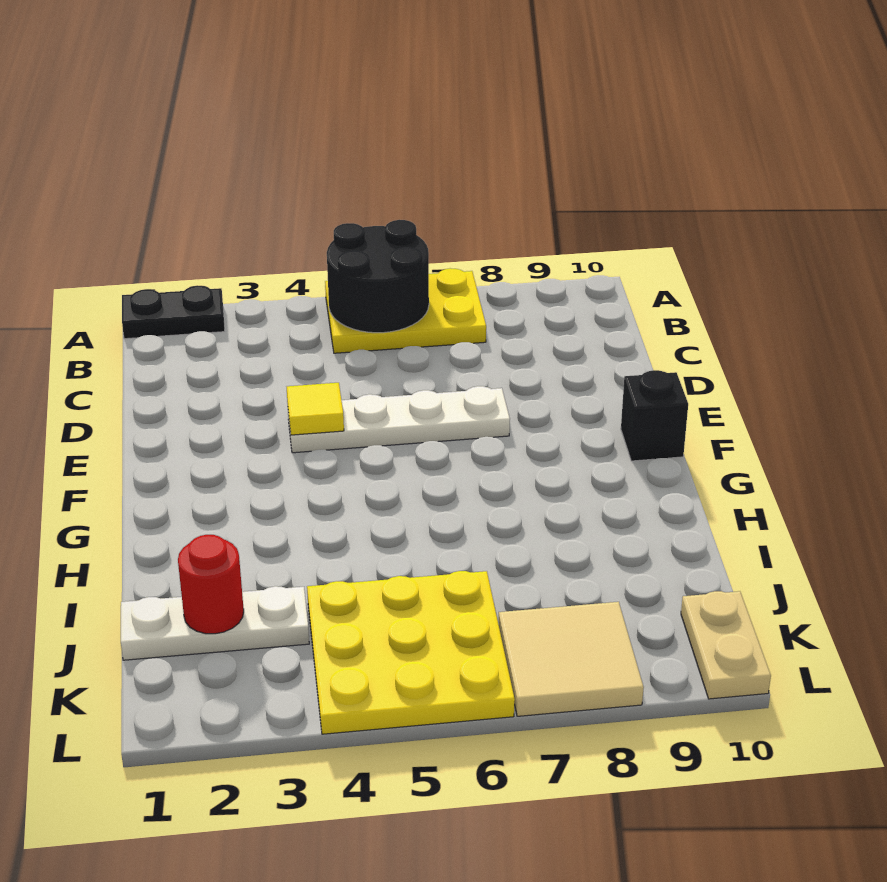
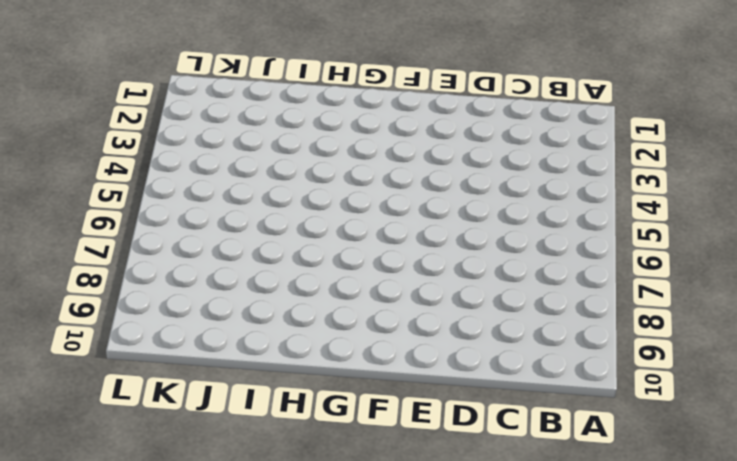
none -> black 1x2 plate [122,286,225,339]
none -> yellow 2x3 plate [325,268,486,353]

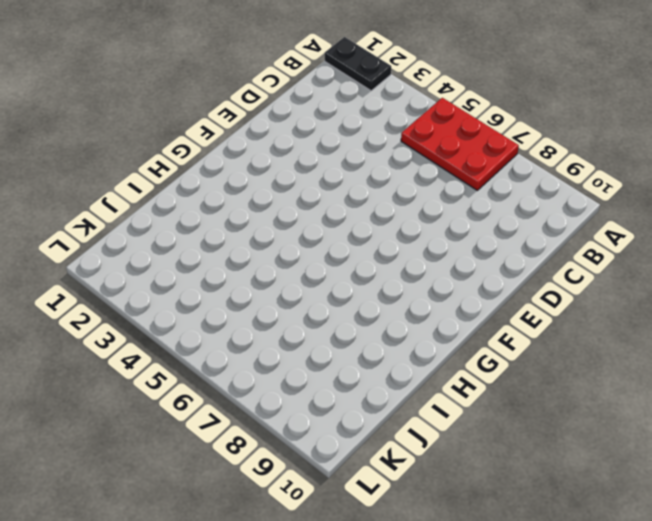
red 2x3 plate [401,98,519,190] -> yellow 2x3 plate [325,268,486,353]
none -> white 1x4 plate [288,386,510,453]
none -> black 1x1 brick [621,370,688,461]

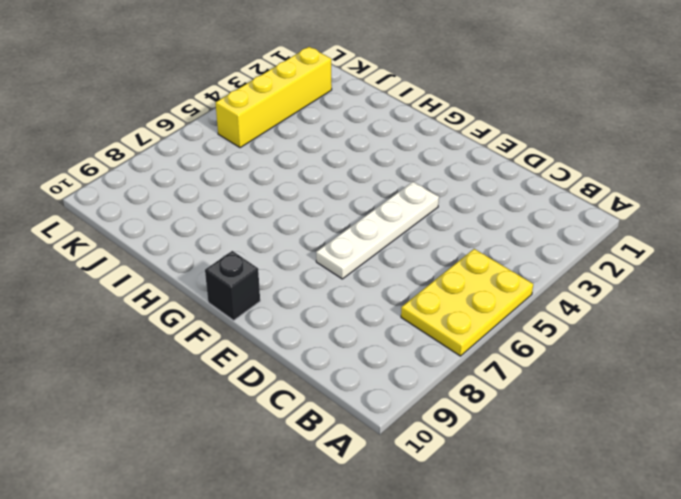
yellow 1x4 brick [216,47,332,148] -> yellow 3x3 plate [307,571,515,734]
none -> black 1x2 plate [122,286,225,339]
none -> white 1x3 plate [121,586,309,660]

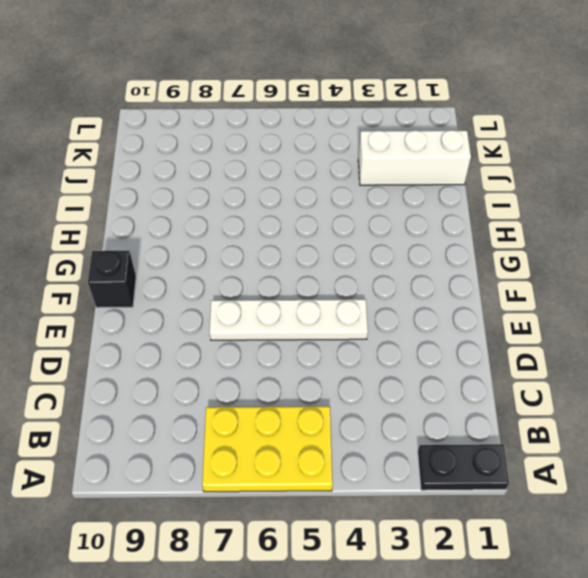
white 1x3 brick [358,130,471,185] -> white 1x3 plate [121,586,309,660]
none -> yellow 3x3 plate [307,571,515,734]
none -> tan 2x2 tile [499,602,644,716]

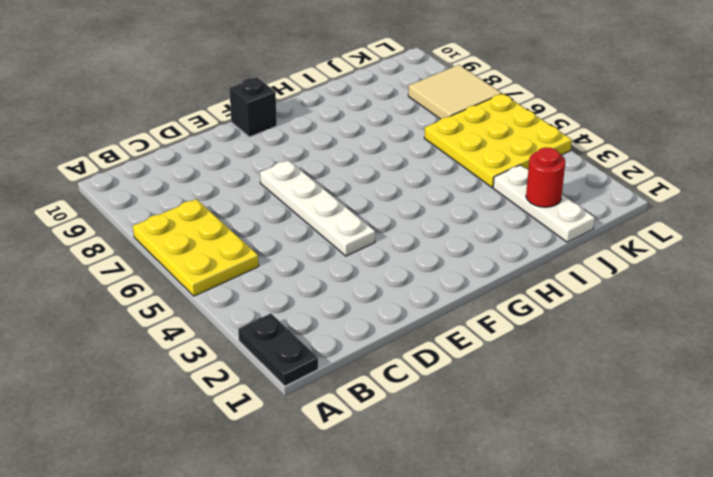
none -> tan 1x2 plate [681,591,771,699]
none -> black 2x2 round brick [327,220,429,333]

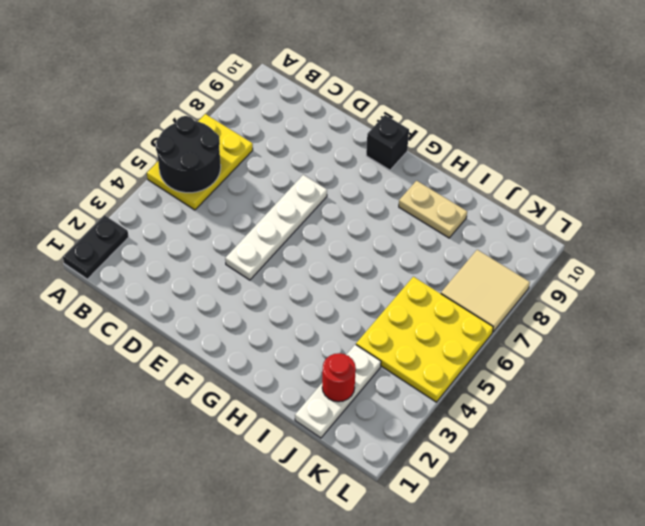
tan 1x2 plate [399,181,467,238] -> tan 1x2 plate moved to [681,591,771,699]
none -> yellow 1x1 tile [287,383,344,435]

